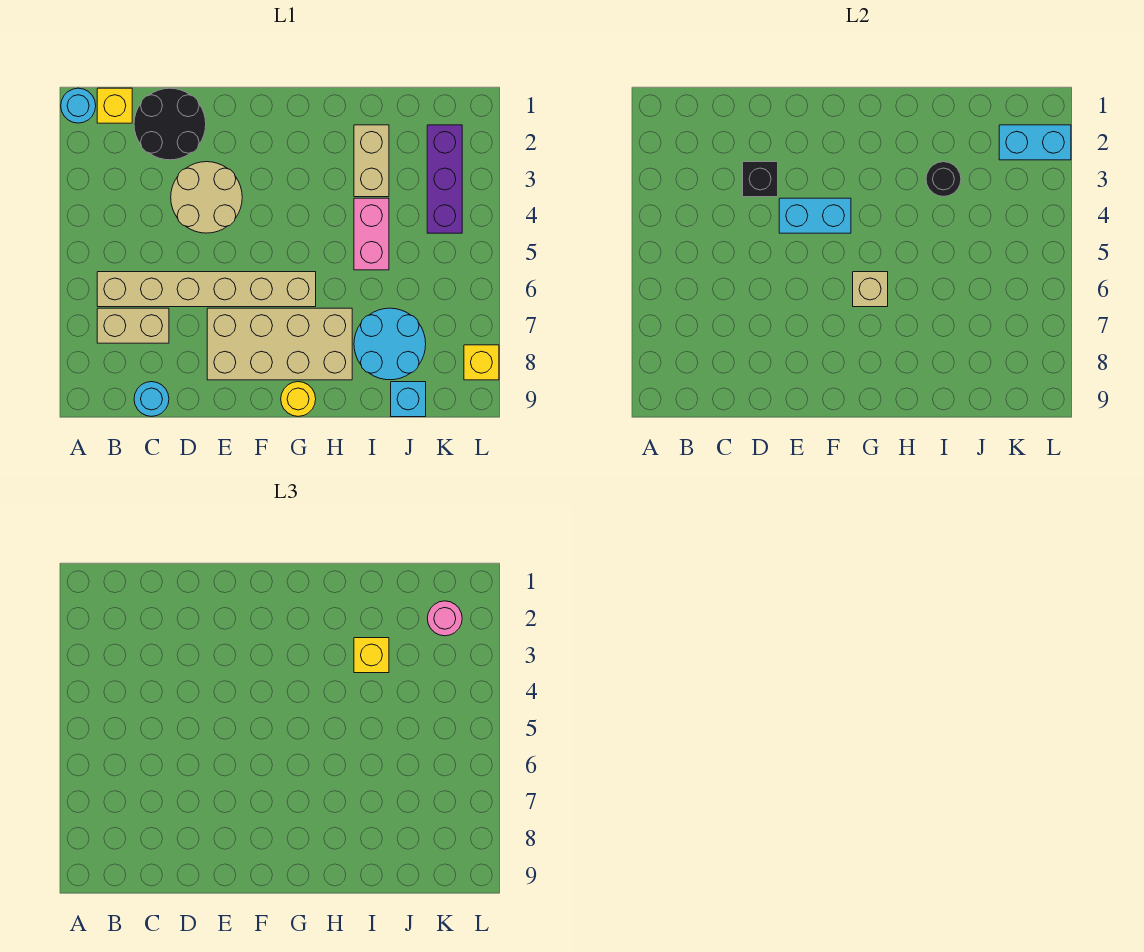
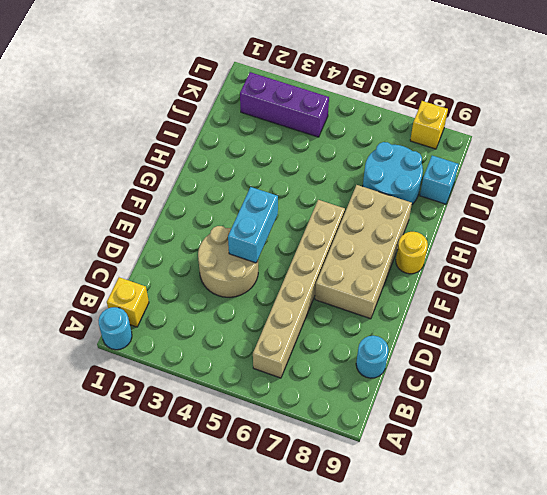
none -> tan 1x2 brick [97,308,169,343]
none -> black 2x2 round brick [134,88,206,160]
none -> tan 1x2 brick [354,125,389,197]

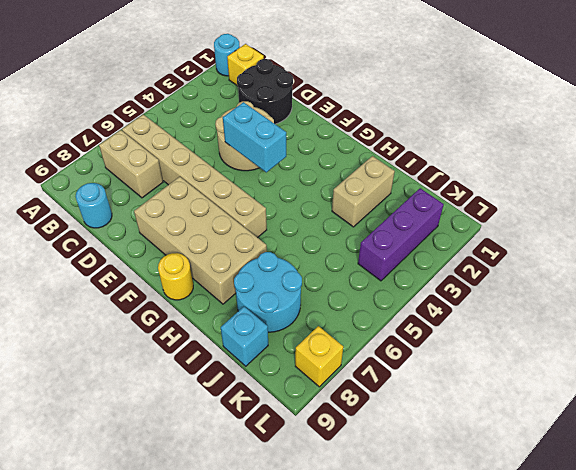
none -> pink 1x2 brick [354,198,389,270]
none -> black 1x1 brick [743,162,778,197]
none -> tan 1x1 brick [853,272,888,307]

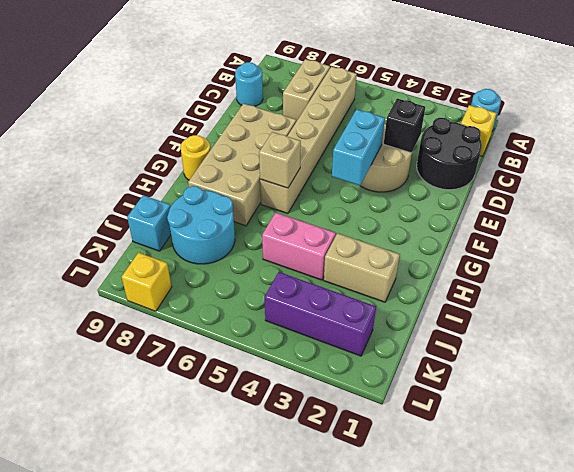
none -> black 1x1 round brick [926,162,961,196]
none -> cyan 1x2 brick [999,125,1071,160]
none -> yellow 1x1 brick [354,638,389,673]

